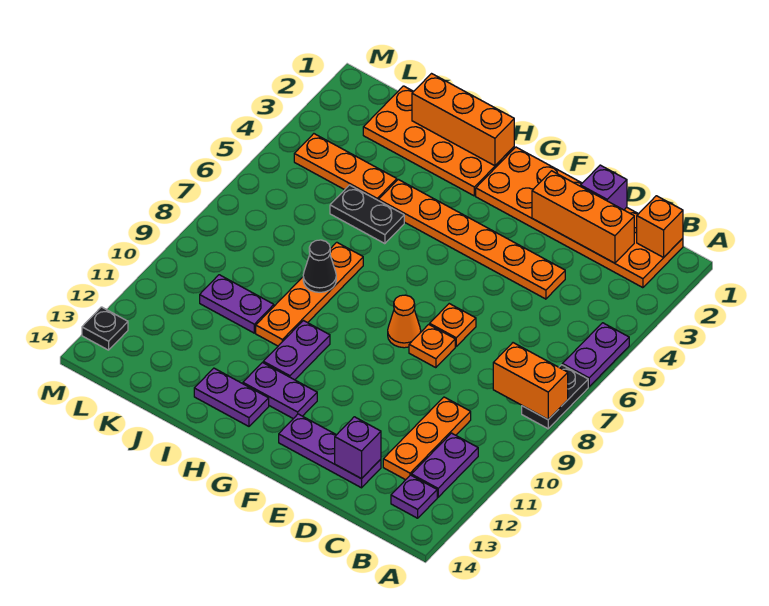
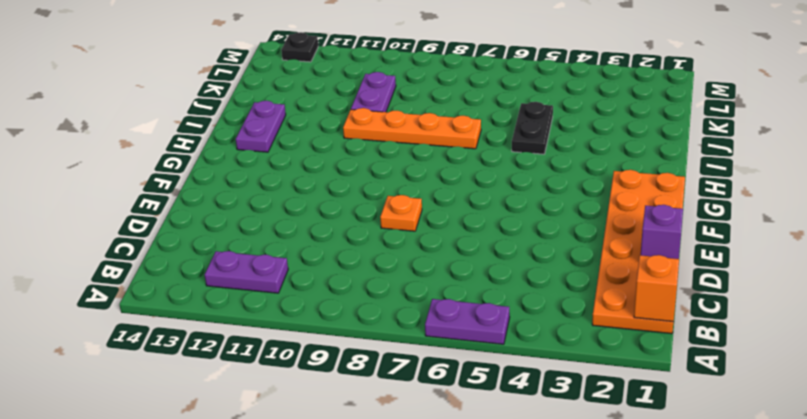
none -> black 1x2 plate [522,365,588,429]
none -> purple 1x1 plate [391,475,437,518]
none -> orange 1x3 plate [383,397,471,480]

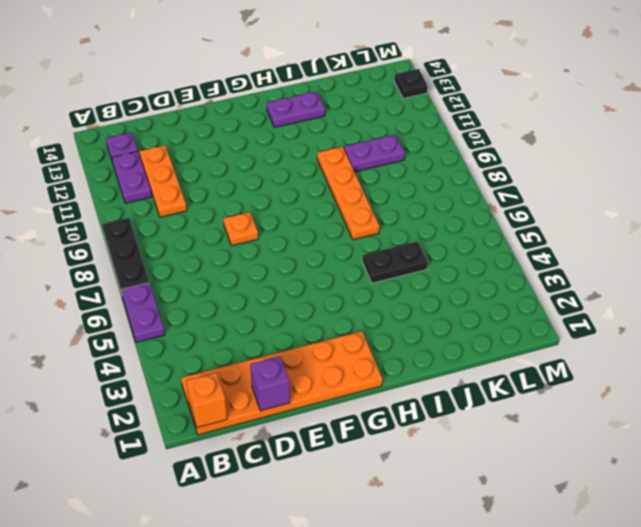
black 1x3 plate [102,218,149,293] -> black 1x2 plate [522,365,588,429]
none -> orange 1x6 plate [379,179,565,299]
none -> purple 1x3 plate [279,414,381,488]
none -> orange 1x1 plate [430,304,476,346]

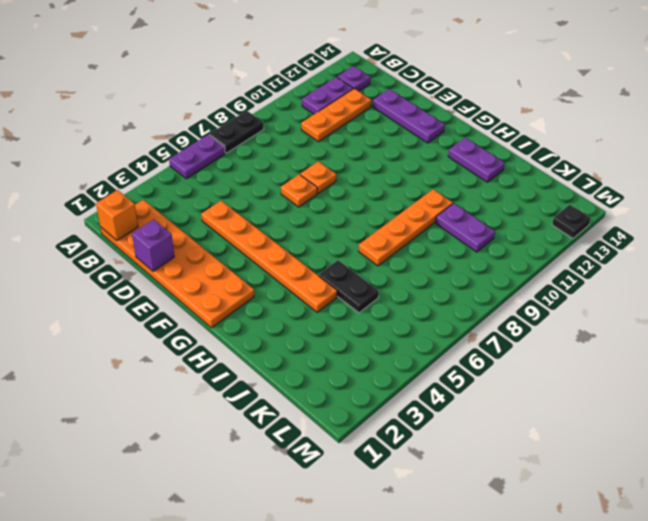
none -> orange 1x1 cone [388,295,421,348]
none -> purple 1x2 plate [243,363,317,419]
none -> orange 2x4 plate [363,86,514,196]

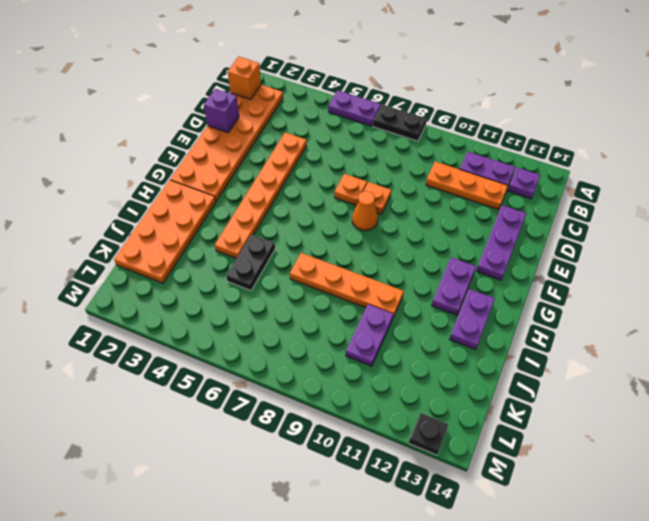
none -> purple 1x2 plate [263,321,330,380]
none -> orange 1x3 plate [294,134,397,201]
none -> orange 1x2 brick [493,343,568,419]

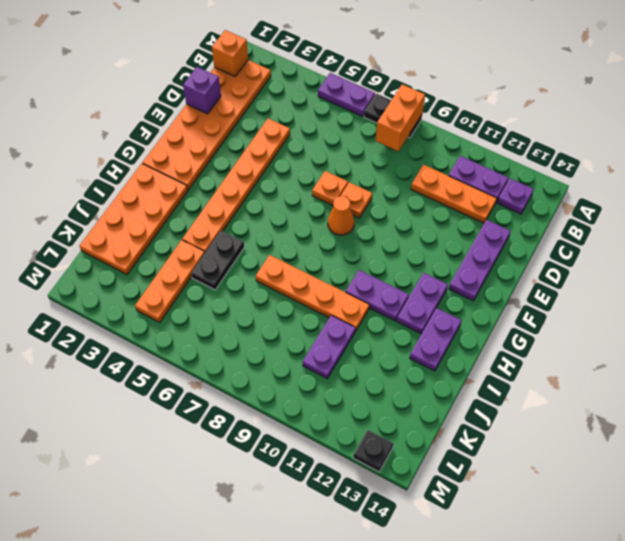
none -> orange 1x3 brick [532,171,634,263]
none -> purple 1x1 brick [335,417,381,479]
none -> orange 1x3 brick [412,74,514,166]

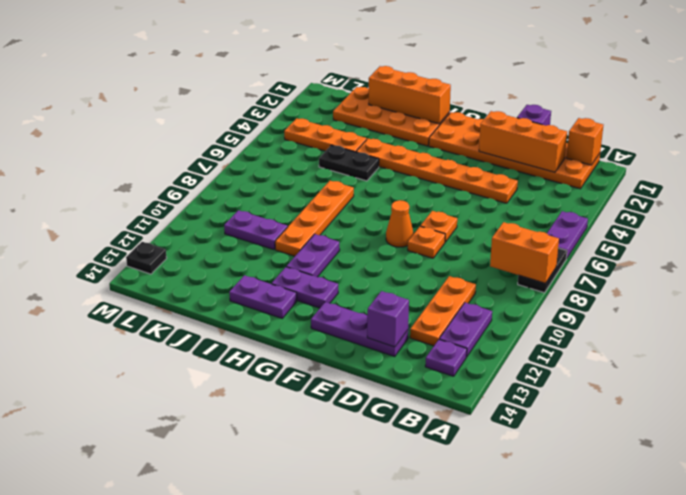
none -> black 1x1 cone [303,240,336,292]

